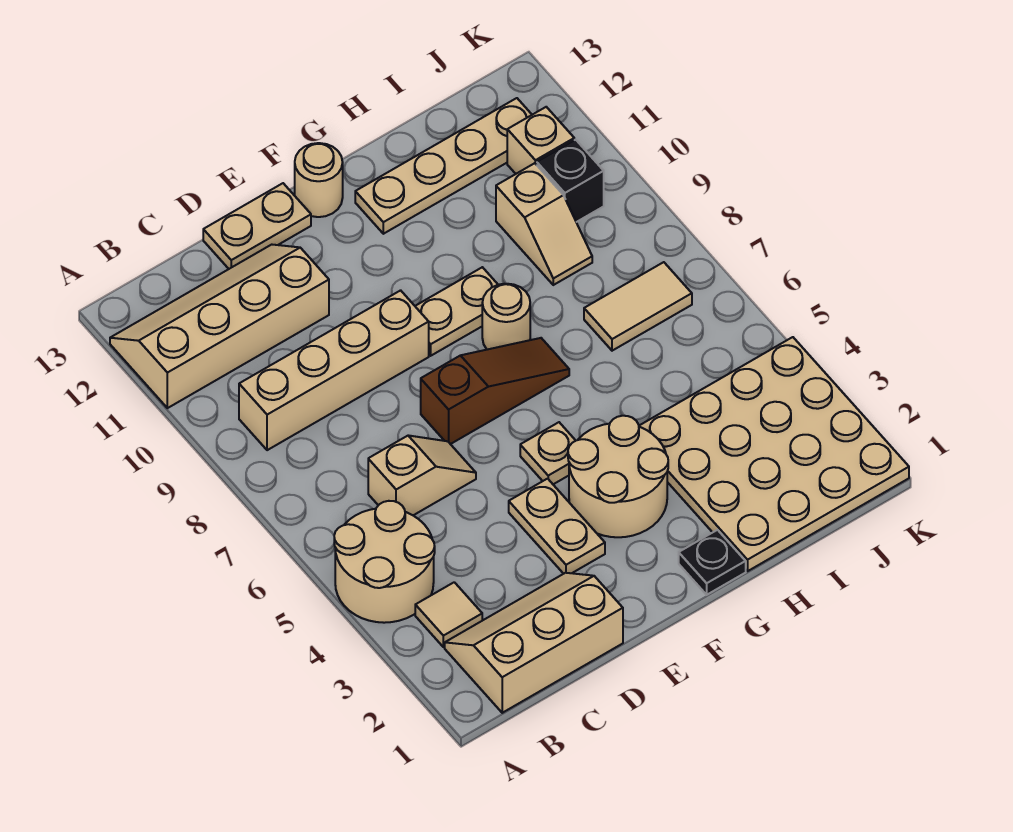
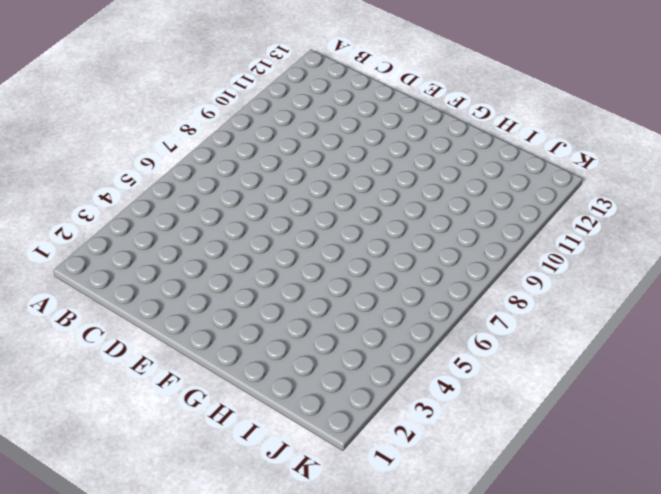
none -> tan 2x2 round brick [334,501,435,623]
none -> tan 2x4 slope [110,245,329,408]
none -> tan 2x3 slope [445,573,623,713]

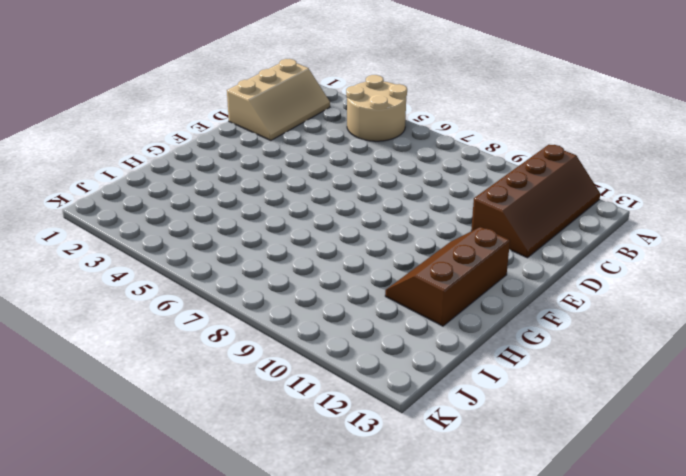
brown 2x4 slope [471,145,600,258] -> tan 2x4 slope [110,245,329,408]
brown 2x3 slope [385,227,510,326] -> tan 1x4 plate [355,98,532,234]
none -> tan 1x1 tile [415,582,482,647]
none -> tan 1x4 brick [239,290,429,450]
none -> tan 1x2 slope [368,435,476,515]

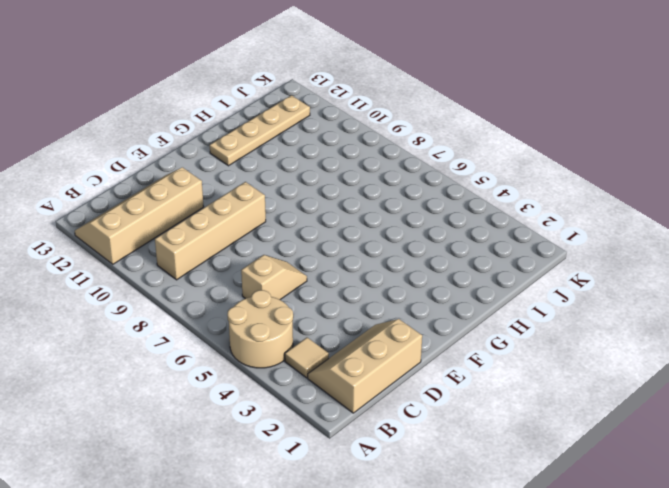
none -> tan 1x2 plate [203,183,311,269]
none -> tan 1x2 plate [509,479,605,574]
none -> brown 1x3 slope [421,338,569,444]

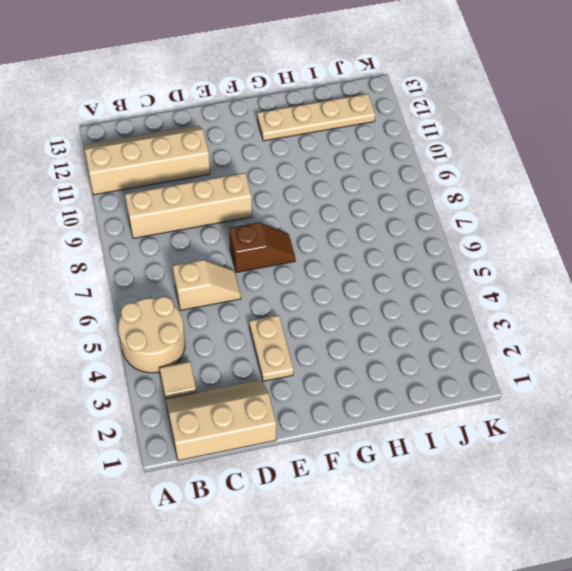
brown 1x2 slope [229,222,295,273] -> brown 1x3 slope [421,338,569,444]
none -> tan 1x2 plate [203,183,311,269]
none -> tan 2x2 round brick [568,416,668,537]
none -> tan 1x1 plate [520,422,576,484]

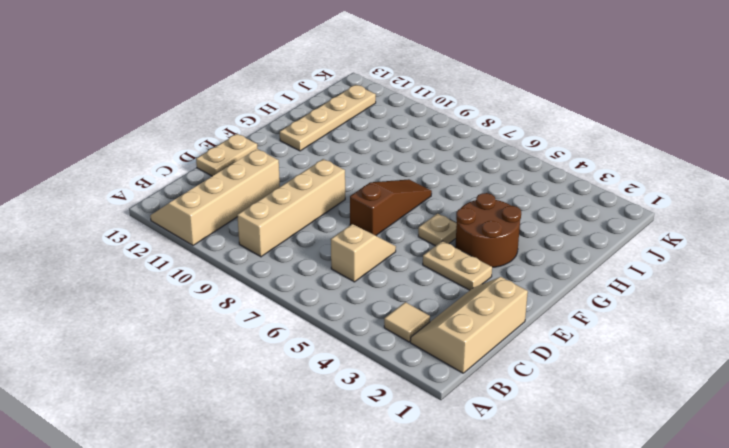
brown 2x2 round brick [456,193,521,267] -> tan 2x2 round brick [568,416,668,537]
none -> tan 2x2 round brick [334,501,435,623]
none -> tan 1x2 plate [415,267,498,356]
none -> tan 1x1 round brick [295,143,343,217]

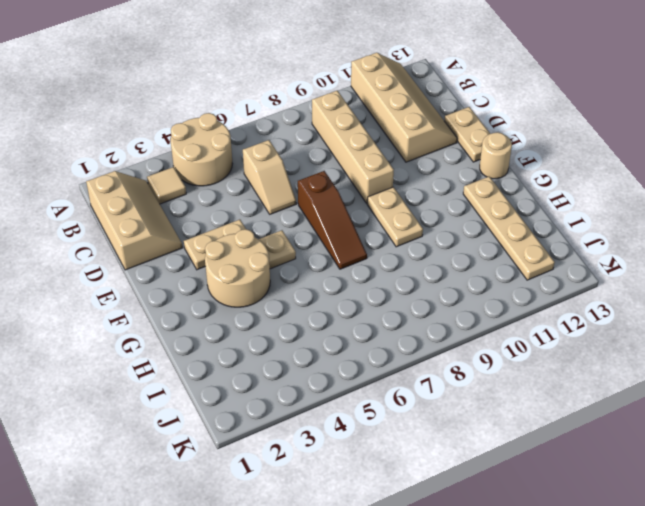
none -> black 1x1 plate [679,530,746,595]
none -> tan 1x1 round brick [482,284,530,350]
none -> tan 4x4 plate [639,337,909,571]

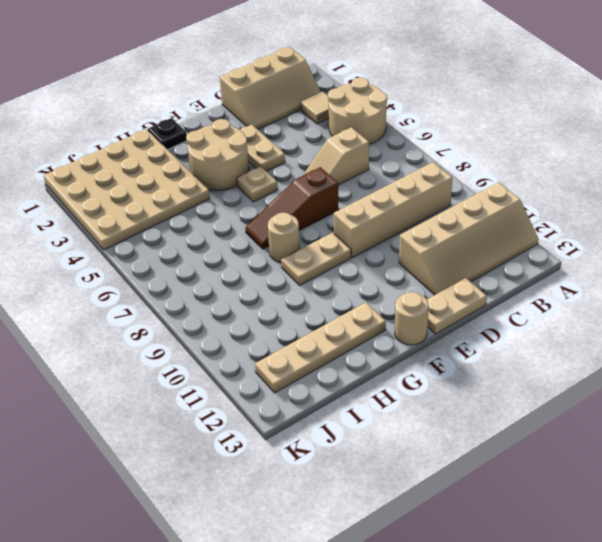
none -> tan 1x2 tile [584,262,692,351]
none -> tan 1x2 slope [496,163,592,285]
none -> black 1x1 brick [537,140,604,222]

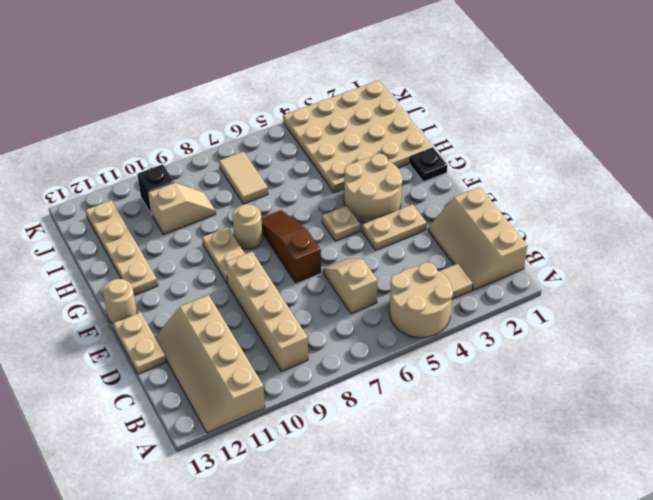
none -> tan 1x1 brick [507,107,574,174]

